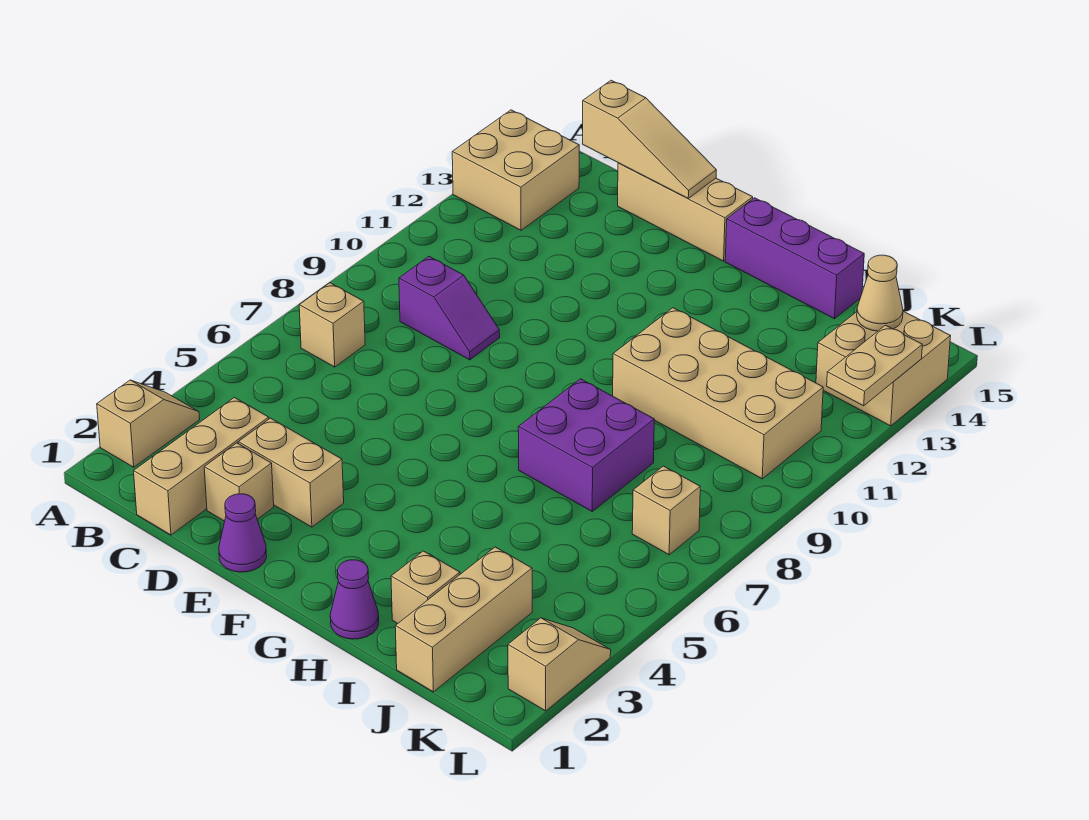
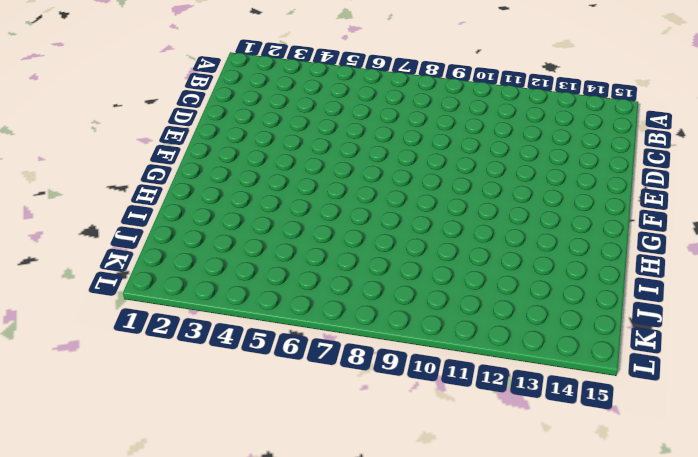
none -> tan 1x2 slope [97,380,200,467]
none -> tan 2x2 brick [452,110,579,230]
none -> tan 1x1 brick [299,283,365,367]

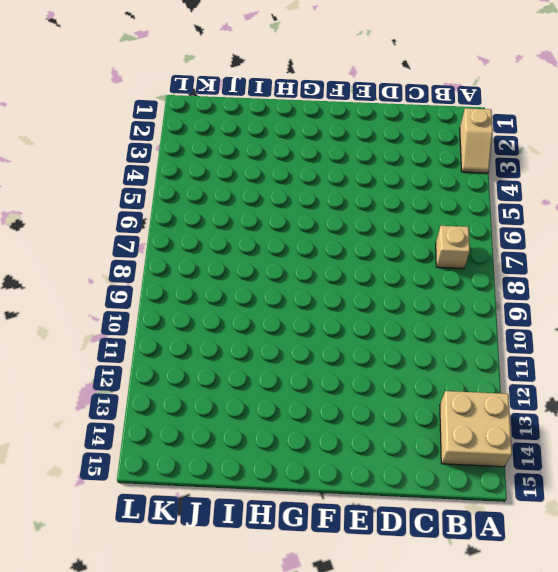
none -> tan 1x3 brick [134,398,269,535]
none -> purple 1x2 slope [399,257,500,360]
none -> tan 1x1 brick [204,443,274,521]

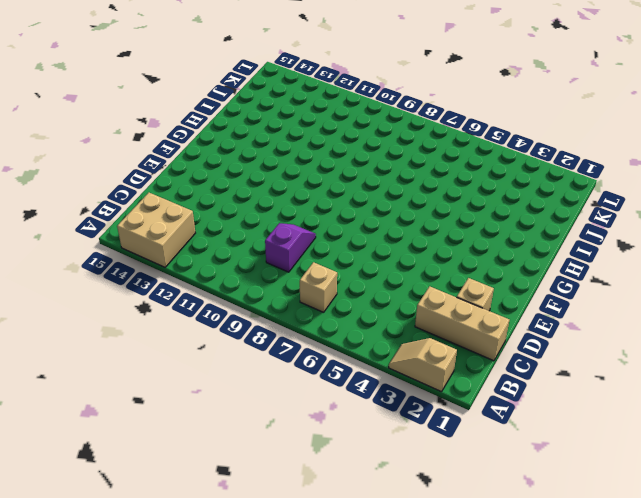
none -> tan 1x2 brick [238,418,344,527]
none -> tan 1x3 brick [618,163,753,261]
none -> purple 1x1 cone [219,494,267,572]

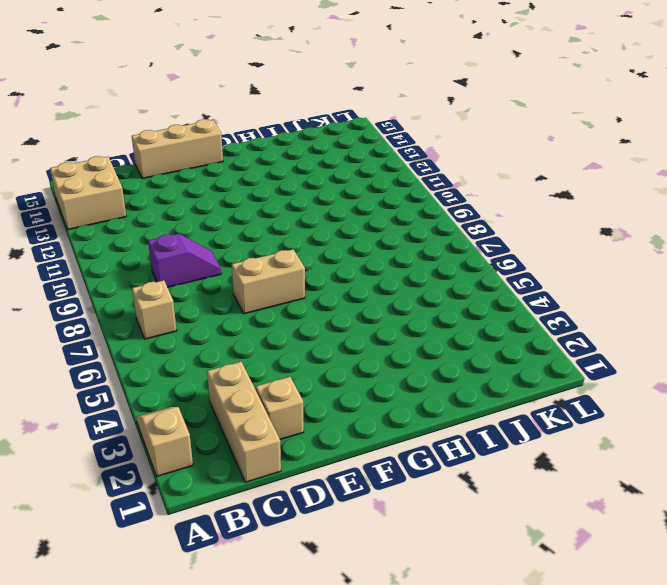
tan 1x2 brick [232,249,305,314] -> tan 1x2 brick moved to [238,418,344,527]
none -> purple 1x1 cone [219,494,267,572]
none -> purple 1x3 brick [725,198,864,319]
none -> purple 1x1 cone [330,560,379,639]

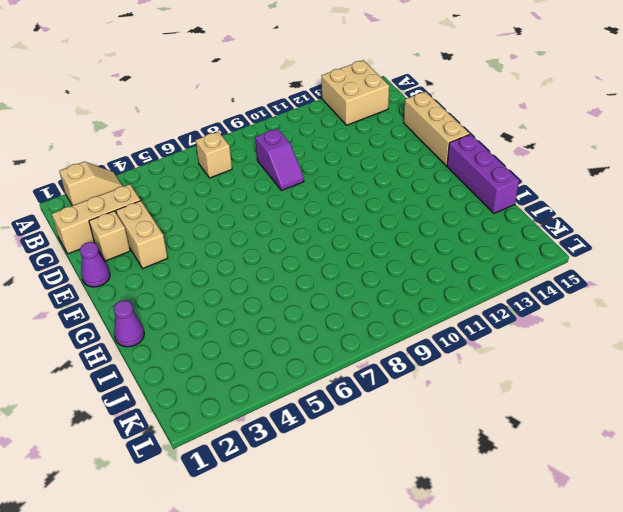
none -> purple 2x2 brick [518,379,654,511]
none -> tan 2x4 brick [613,308,823,479]
none -> tan 1x1 brick [391,551,460,624]

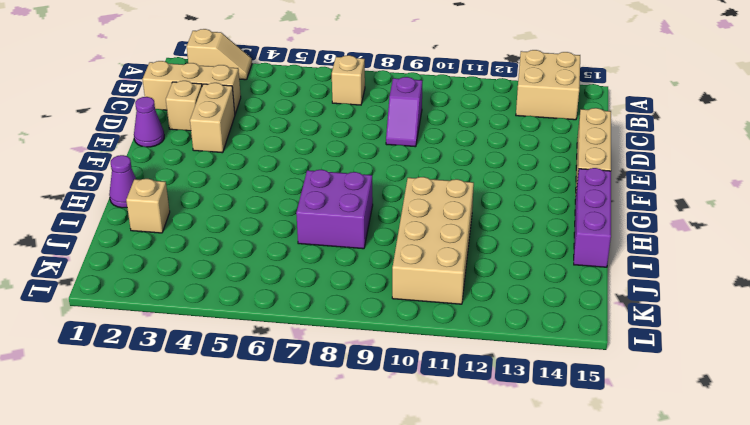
none -> tan 1x3 brick [395,547,532,692]
none -> tan 1x1 brick [632,466,700,555]
none -> tan 2x2 brick [816,311,950,426]

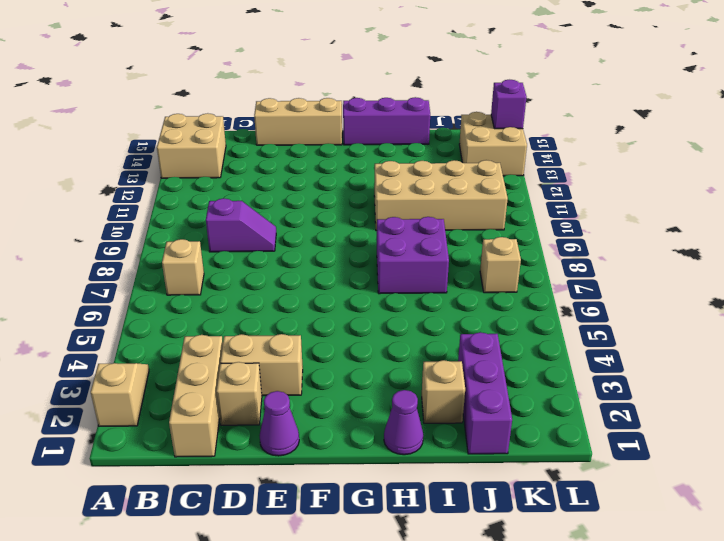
purple 1x3 brick [458,332,512,454] -> tan 1x3 brick [395,547,532,692]
purple 1x1 brick [491,80,527,129] -> none
none -> tan 1x2 slope [508,618,611,711]
none -> tan 1x3 slope [583,80,716,198]
none -> tan 1x1 cone [857,255,903,331]

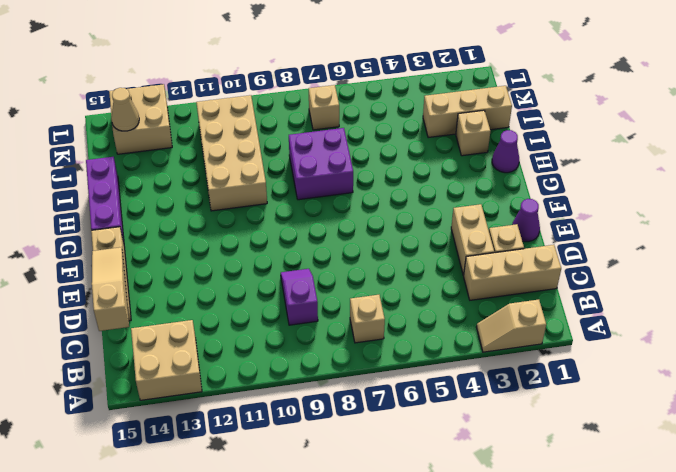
none -> tan 1x2 slope [508,618,611,711]
none -> tan 1x2 plate [827,325,922,406]

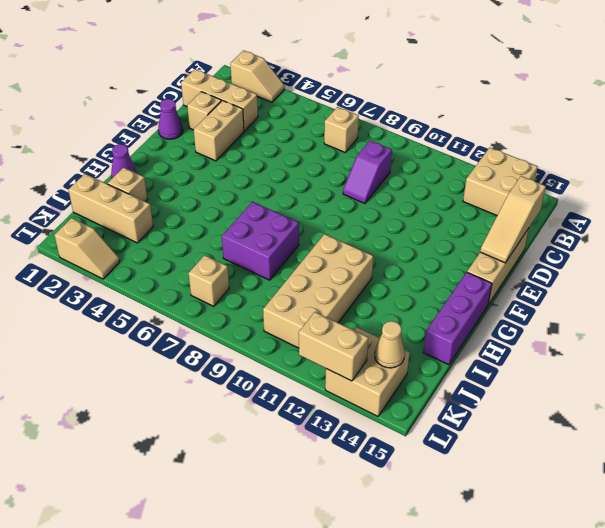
tan 1x2 brick [299,312,369,381] -> tan 1x2 plate [827,325,922,406]

